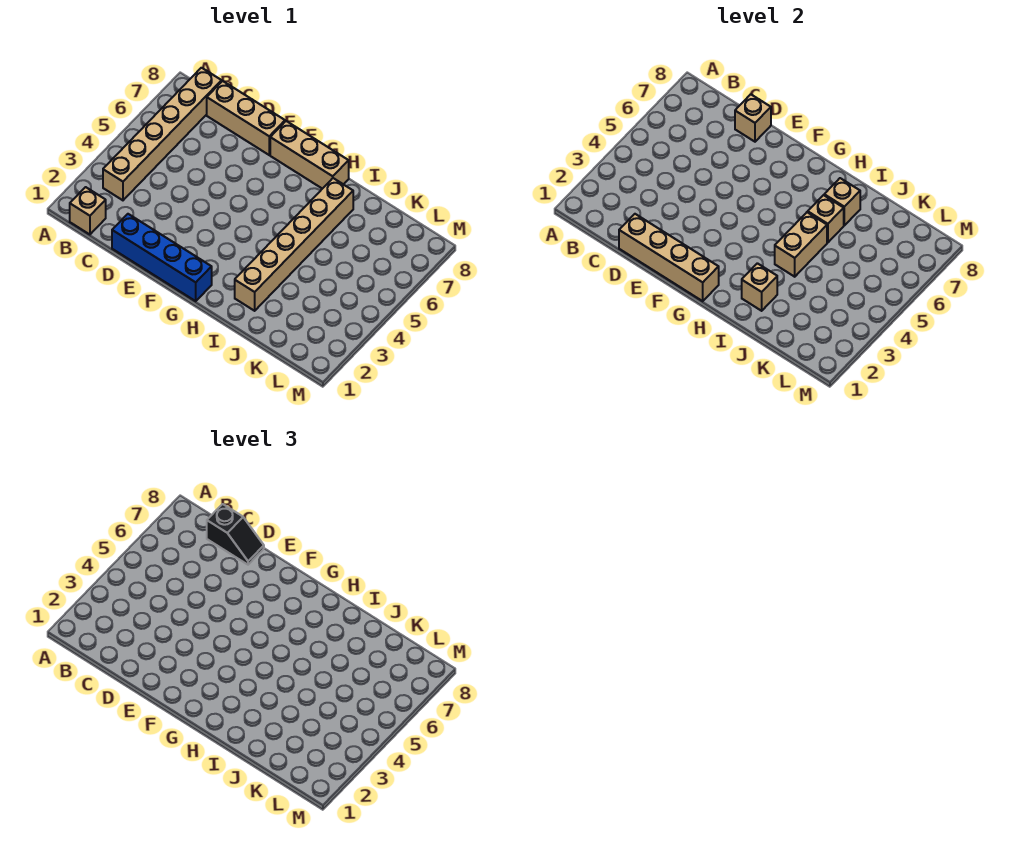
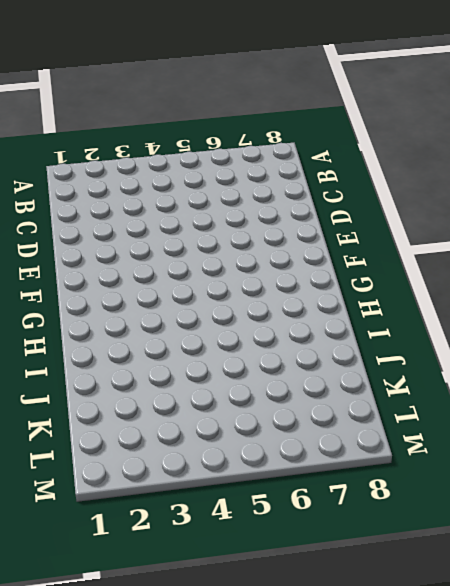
none -> tan 1x1 brick [70,187,106,234]
none -> tan 1x6 brick [103,68,222,200]
none -> tan 1x3 brick [207,81,285,155]

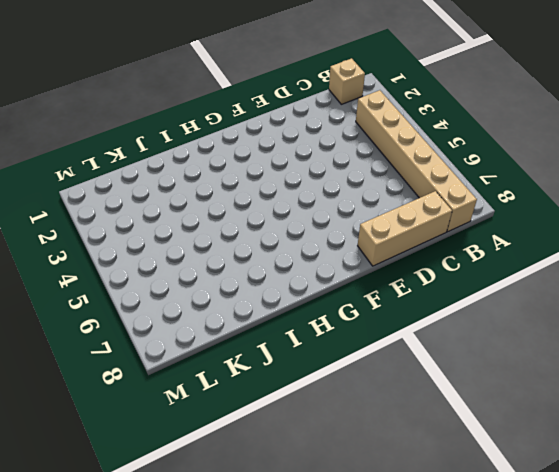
none -> blue 1x4 brick [112,214,212,301]
none -> tan 1x3 brick [270,121,349,189]
none -> tan 1x6 brick [235,178,353,311]

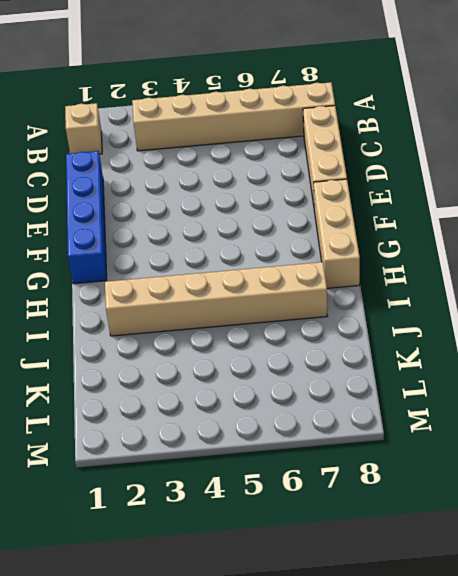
none -> tan 1x4 brick [619,214,719,301]
none -> tan 1x1 brick [735,94,771,142]
none -> tan 1x1 brick [742,263,777,311]

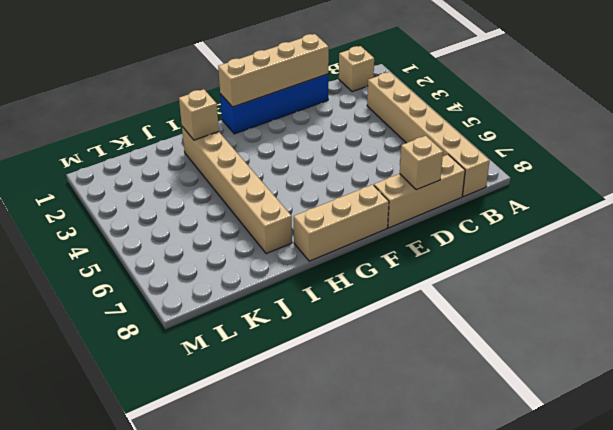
none -> tan 1x2 brick [775,212,827,277]
none -> tan 1x1 brick [808,195,844,243]
none -> tan 1x1 brick [824,178,860,225]

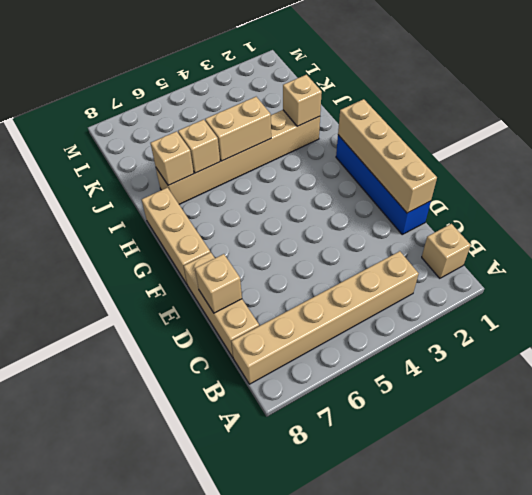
none -> black 1x2 slope [207,504,264,565]

